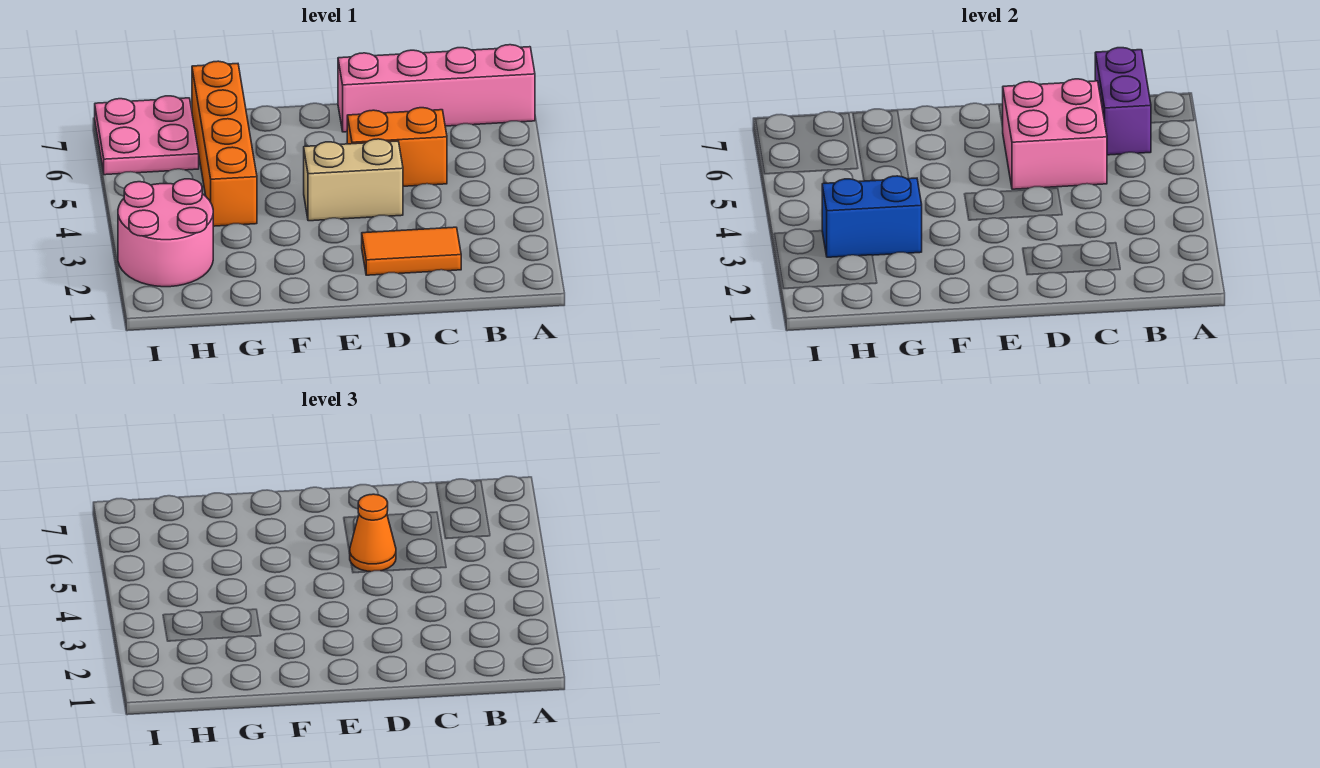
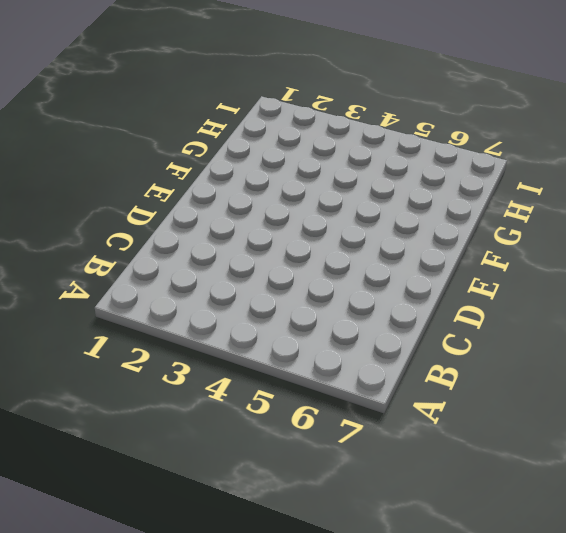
none -> pink 1x4 brick [338,45,535,132]
none -> orange 1x2 tile [362,227,461,275]

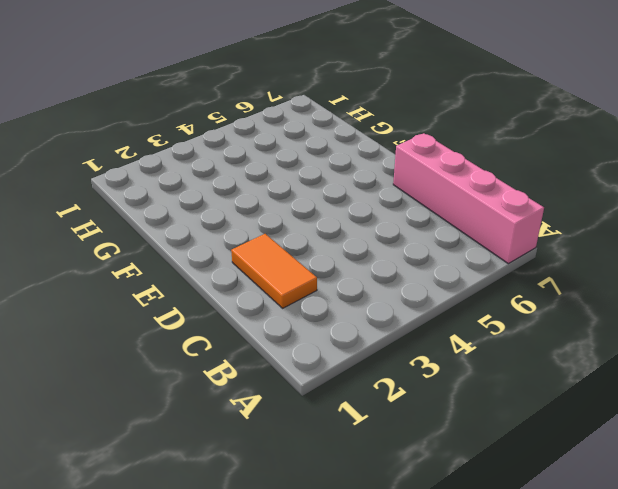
none -> orange 1x2 brick [347,108,447,186]
none -> tan 1x2 brick [304,139,403,221]

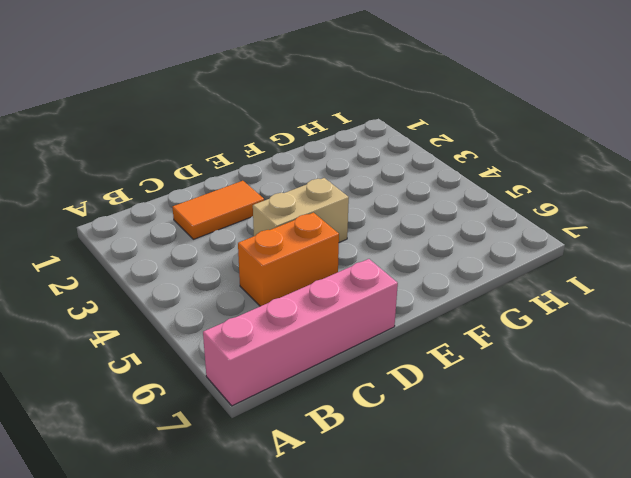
none -> orange 1x4 brick [192,61,257,226]
none -> pink 2x2 round brick [118,179,213,287]

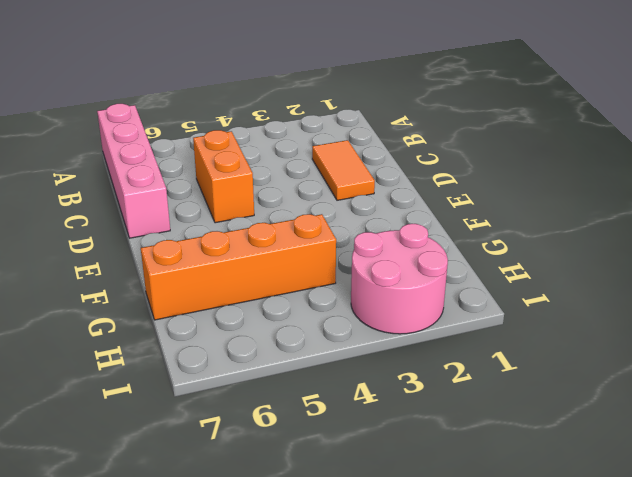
none -> tan 1x2 brick [304,139,403,221]
none -> pink 2x2 plate [95,96,199,175]

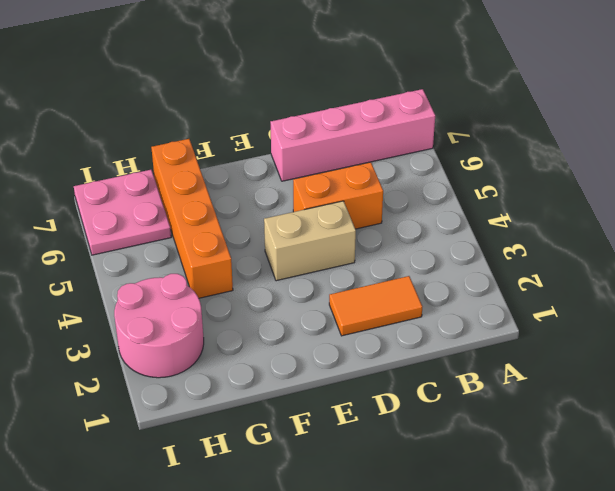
none -> purple 1x2 brick [1095,48,1151,155]
none -> pink 2x2 brick [1002,79,1107,189]

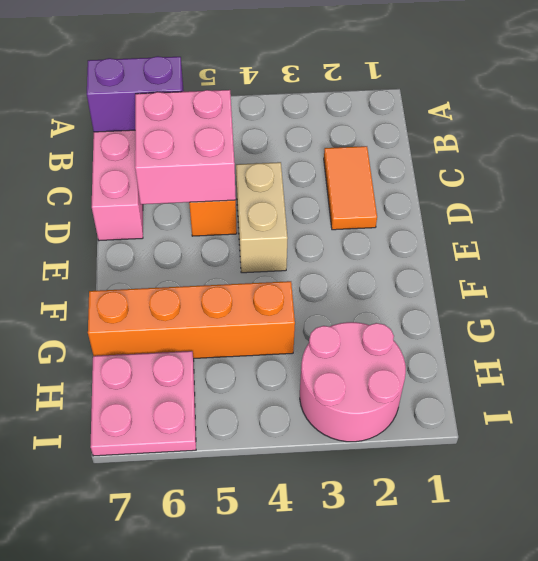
none -> blue 1x2 brick [822,176,922,257]
none -> orange 1x1 cone [350,494,396,572]

